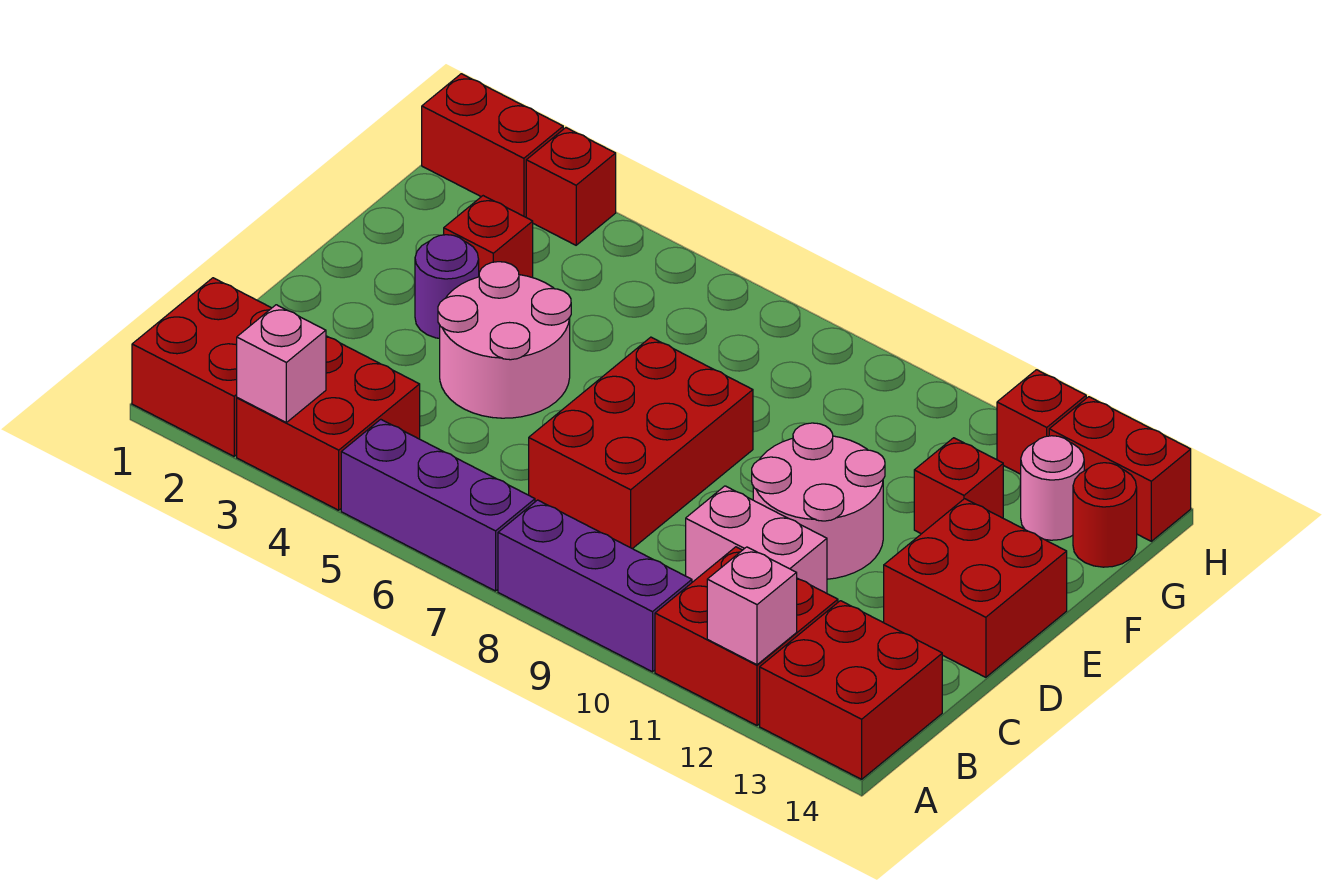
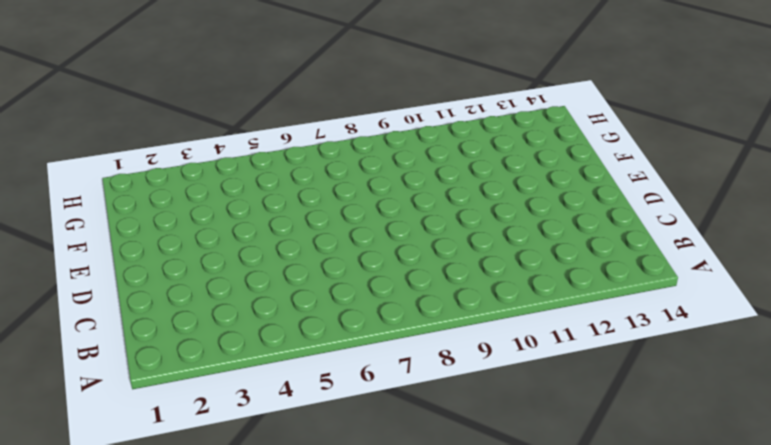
none -> red 2x2 brick [132,278,271,456]
none -> red 2x2 brick [237,336,420,510]
none -> purple 1x3 brick [341,419,535,591]

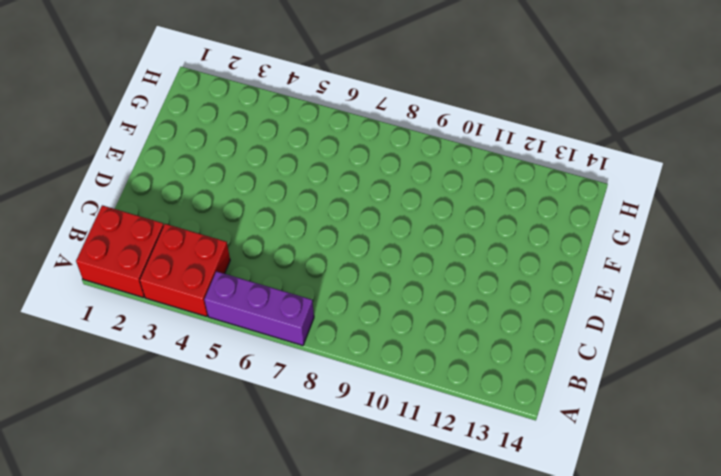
none -> purple 1x3 brick [498,500,692,672]
none -> red 2x2 brick [655,547,838,725]
none -> red 2x2 brick [760,601,942,779]

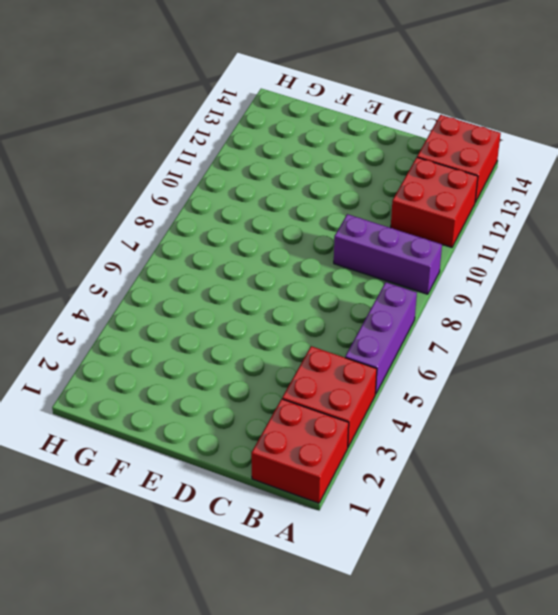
purple 1x3 brick [334,214,442,294] -> purple 1x3 brick turned to [498,500,692,672]
none -> red 2x3 brick [529,337,753,549]
none -> pink 1x2 brick [686,486,827,593]
none -> pink 2x2 round brick [438,262,571,418]

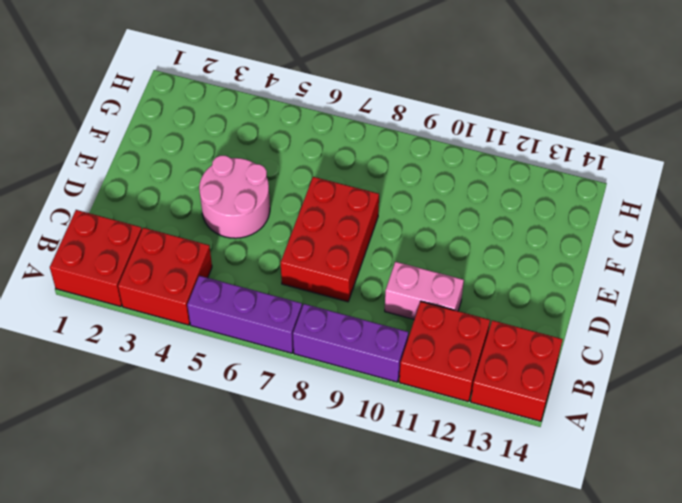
none -> pink 2x2 round brick [752,423,885,579]
none -> red 2x2 brick [884,499,1067,677]
none -> purple 1x1 round brick [415,235,479,338]

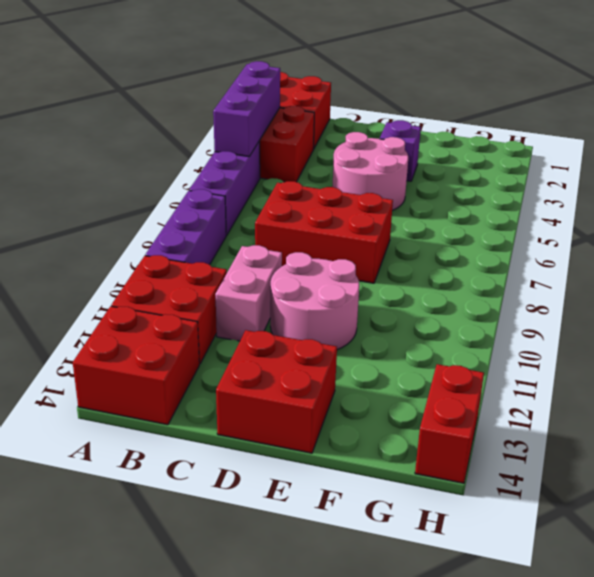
purple 1x3 brick [213,61,280,157] -> pink 1x1 brick [237,305,326,422]
purple 1x1 brick [380,120,421,181] -> purple 1x1 round brick [415,235,479,338]
none -> red 1x1 brick [444,196,533,278]
none -> red 1x1 brick [914,438,1003,534]
none -> pink 1x1 round brick [1021,436,1084,540]

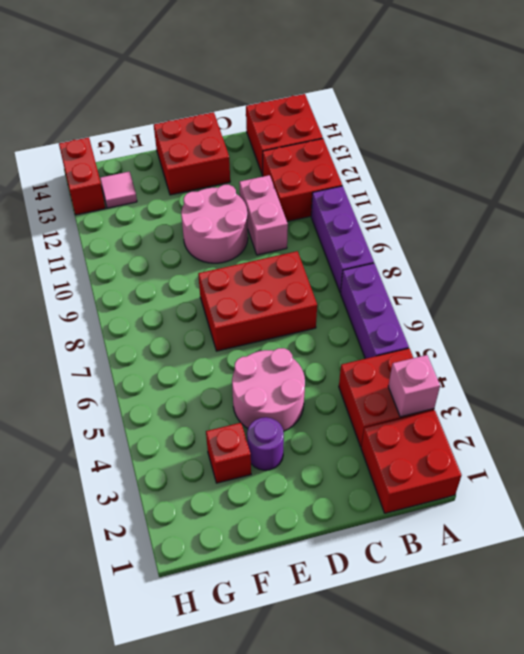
pink 1x1 tile [100,172,137,208] -> pink 1x1 round brick [1021,436,1084,540]
none -> red 1x1 brick [914,438,1003,534]
none -> red 1x1 round brick [1073,463,1137,567]
none -> red 1x2 brick [422,74,563,217]

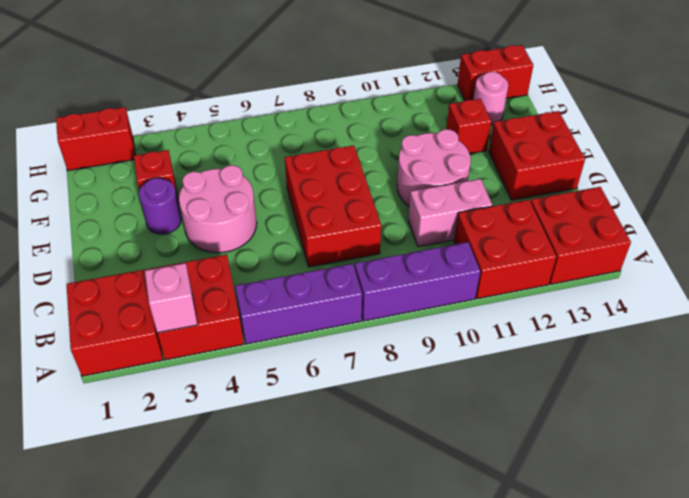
none -> red 1x1 round brick [1073,463,1137,567]
none -> red 1x1 brick [526,128,616,245]
none -> red 1x1 brick [997,370,1086,474]

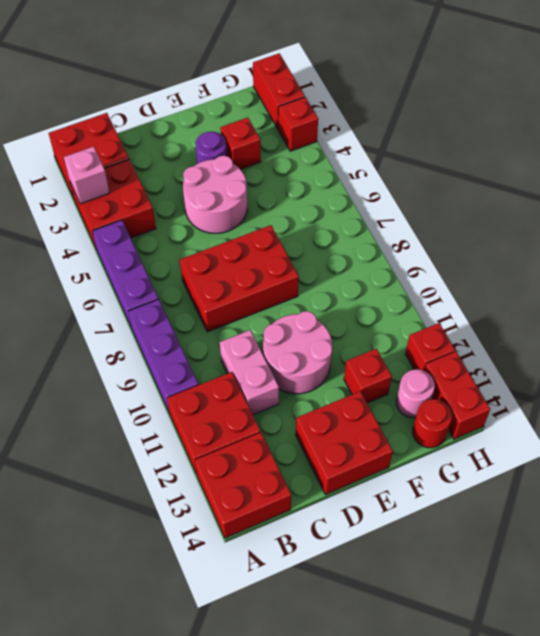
none -> pink 1x1 brick [707,547,797,665]

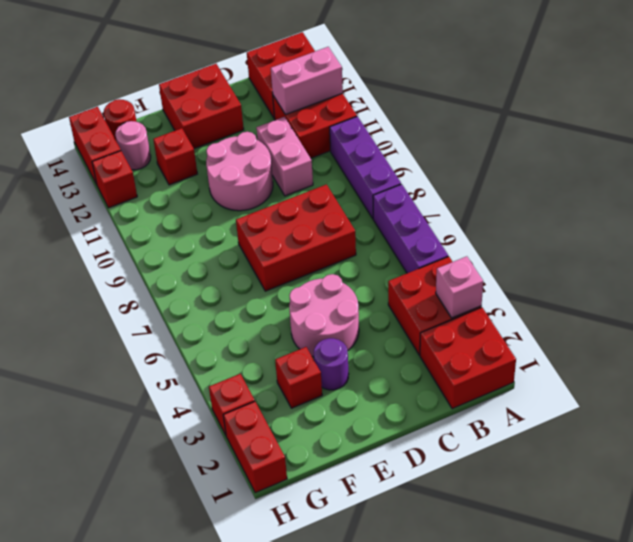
pink 1x2 brick [271,47,343,115] -> pink 1x1 brick [707,547,797,665]

